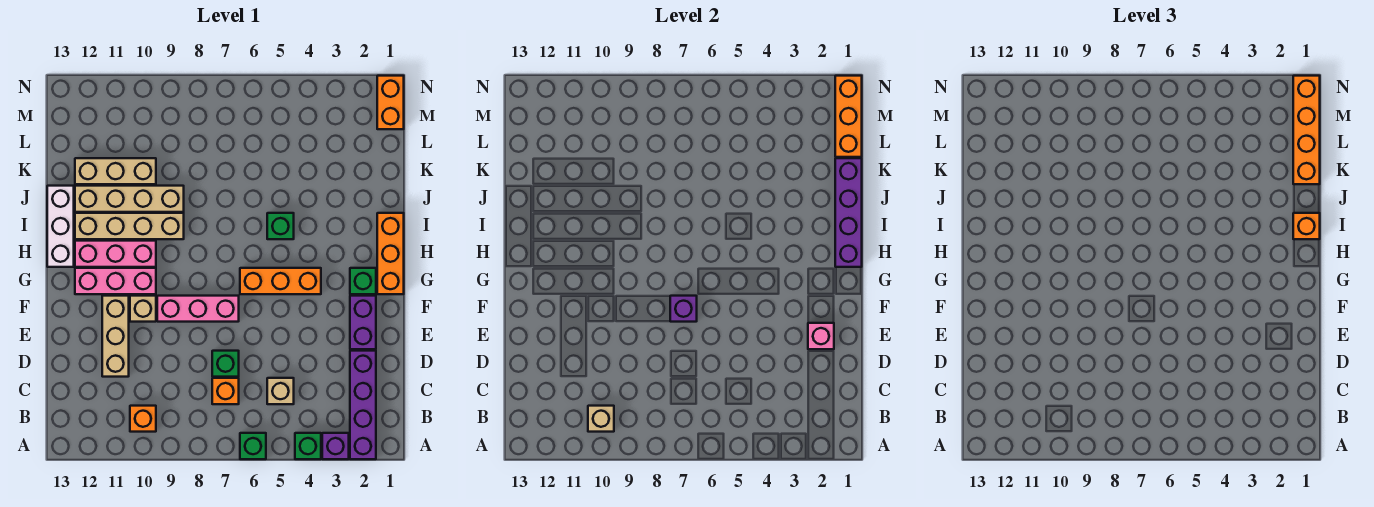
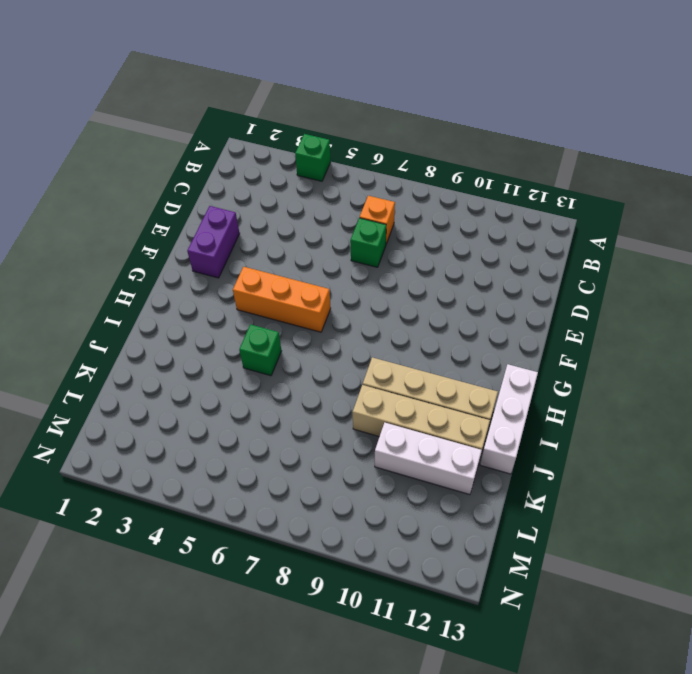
white 1x3 brick [375,423,482,495] -> tan 1x3 brick [75,158,156,184]
none -> purple 1x4 brick [350,351,376,459]
none -> purple 1x1 brick [322,433,349,459]
none -> green 1x1 brick [240,433,266,459]
none -> orange 1x1 brick [130,406,156,432]

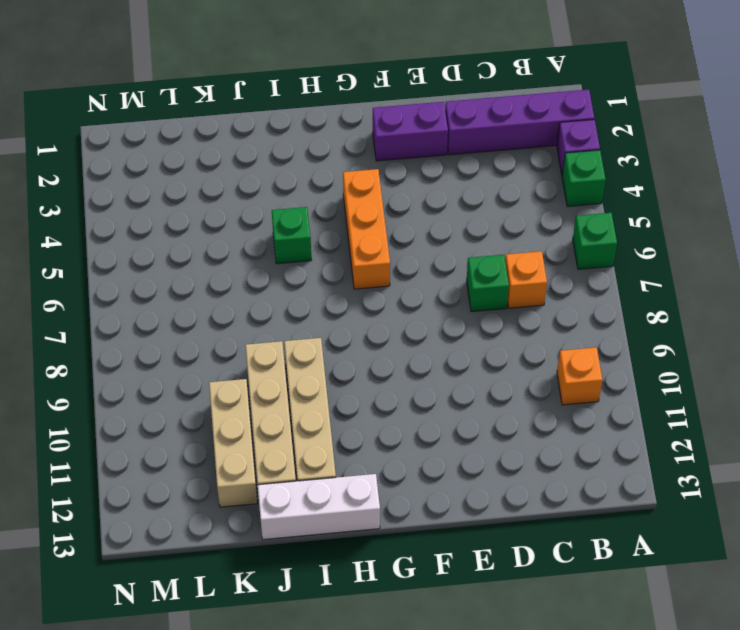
none -> tan 1x1 brick [267,378,294,404]
none -> tan 1x3 brick [102,296,129,377]
none -> pink 1x3 brick [157,296,239,322]
none -> tan 1x1 brick [130,296,156,322]

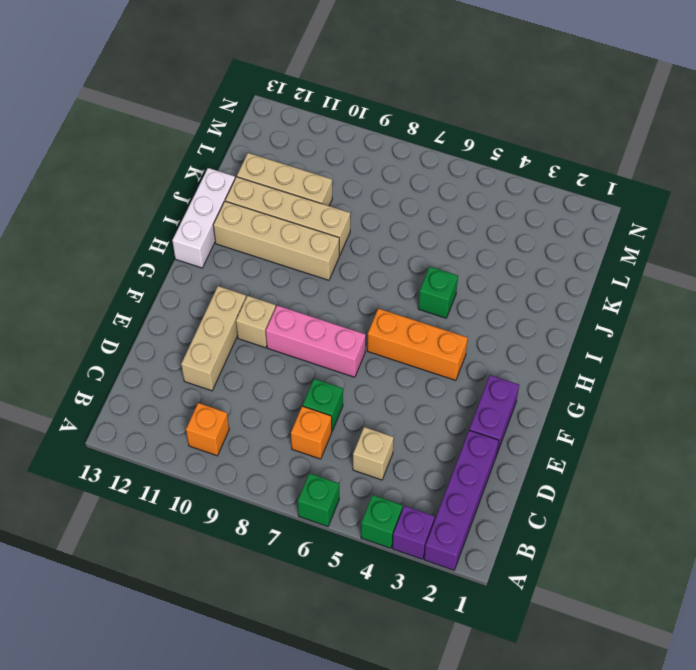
none -> orange 1x3 brick [377,213,404,294]
none -> green 1x1 brick [350,268,376,294]
none -> pink 1x3 brick [75,268,156,294]
none -> pink 1x3 brick [75,241,156,267]

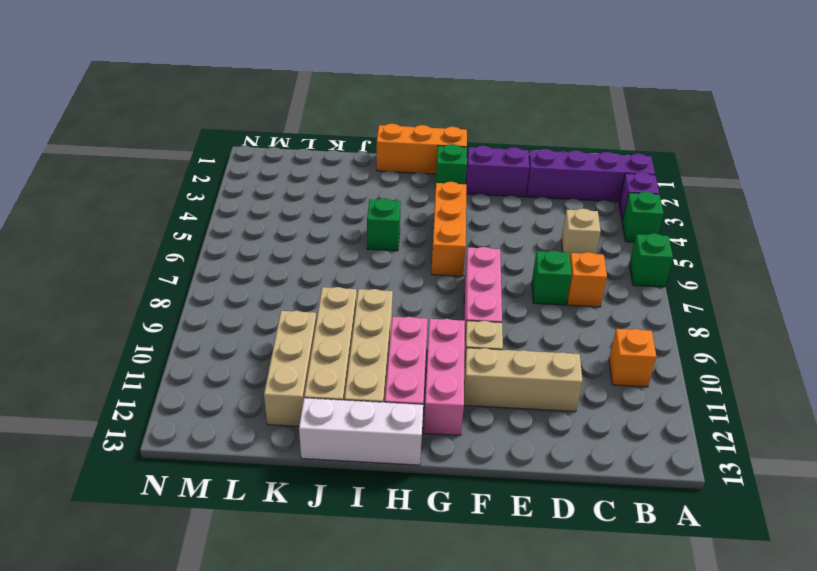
none -> orange 1x2 brick [377,76,404,129]
none -> tan 1x1 brick [588,406,614,432]
none -> pink 1x1 brick [808,323,834,349]
none -> purple 1x1 brick [670,296,697,322]

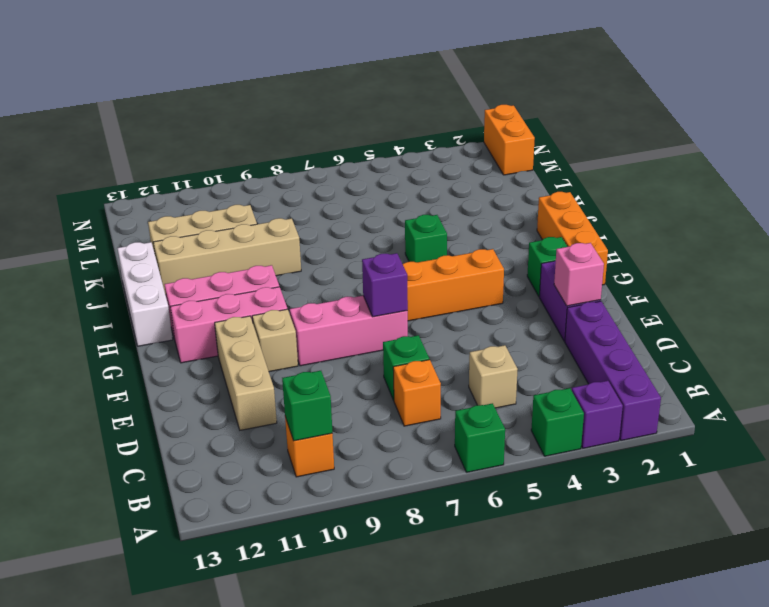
green 1x1 brick [282,371,332,441] -> tan 1x1 brick [588,406,614,432]
none -> tan 1x4 brick [75,213,184,239]
none -> purple 1x4 brick [835,158,862,267]
none -> orange 1x3 brick [835,76,862,157]
none -> orange 1x1 brick [1293,213,1320,239]

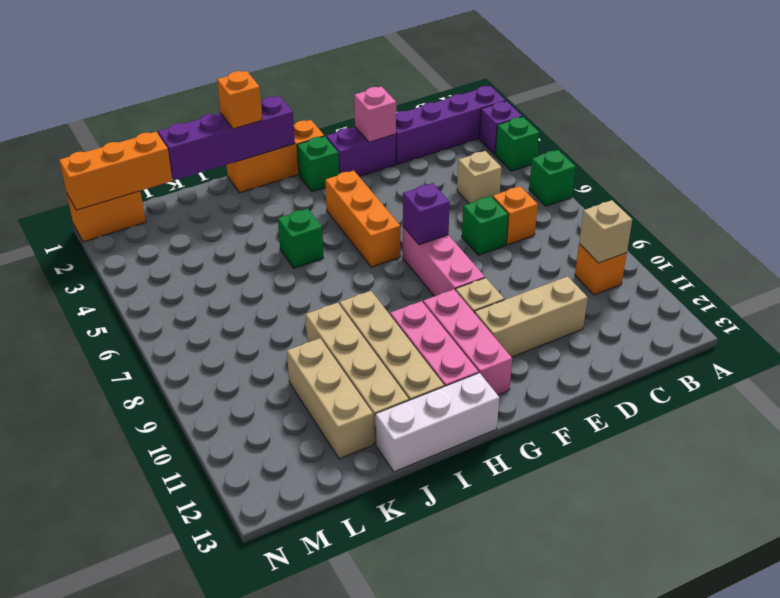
none -> orange 1x4 brick [1293,76,1320,184]

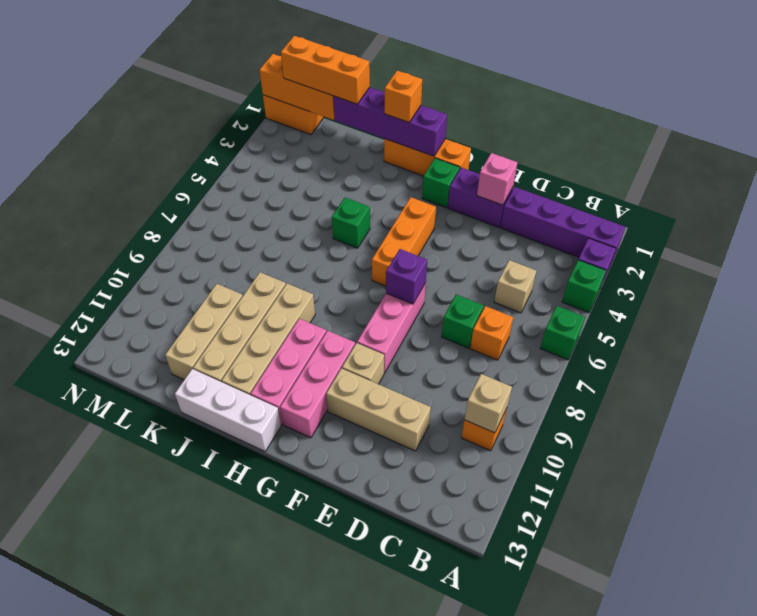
orange 1x3 brick [281,36,370,104] -> orange 1x4 brick [1293,76,1320,184]

